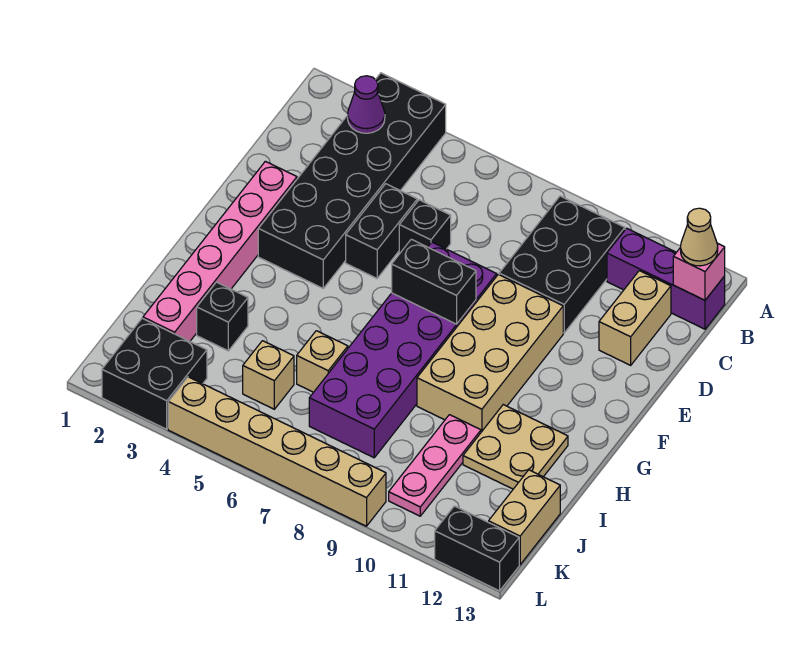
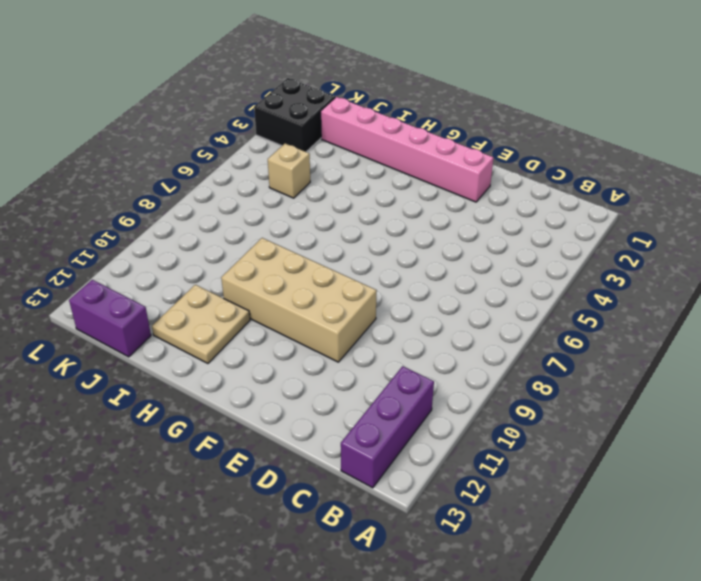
purple 1x2 brick [69,280,151,357] -> tan 1x2 brick [489,470,560,565]
none -> black 2x6 brick [258,73,446,288]
none -> black 2x3 brick [499,196,625,333]
none -> tan 1x2 brick [599,271,671,365]

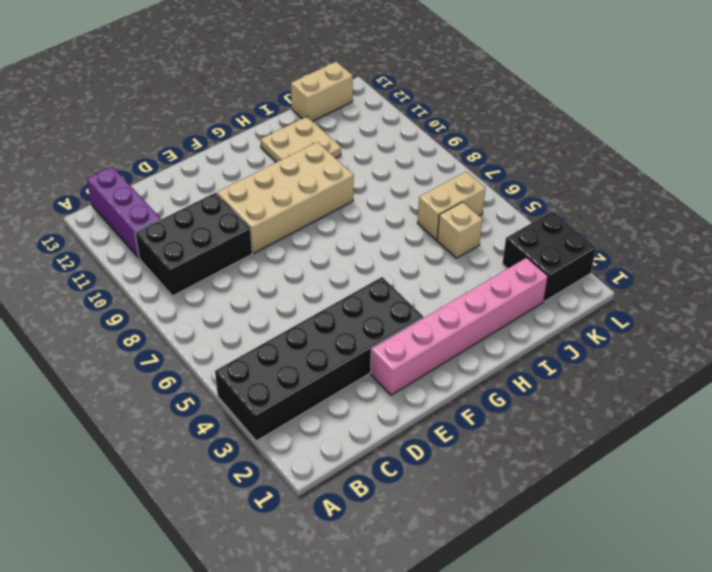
tan 1x2 brick [418,172,486,240] -> tan 1x2 brick moved to [599,271,671,365]
none -> black 1x2 brick [346,184,417,278]
none -> black 1x1 brick [399,200,451,253]
none -> purple 2x6 brick [309,242,497,458]

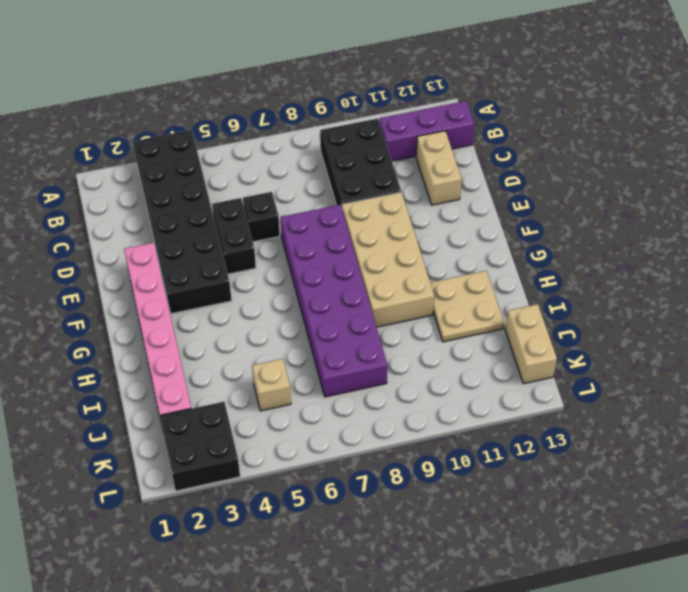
none -> black 1x1 brick [197,282,248,351]
none -> tan 1x1 brick [297,331,348,392]
none -> pink 1x3 plate [389,415,481,516]

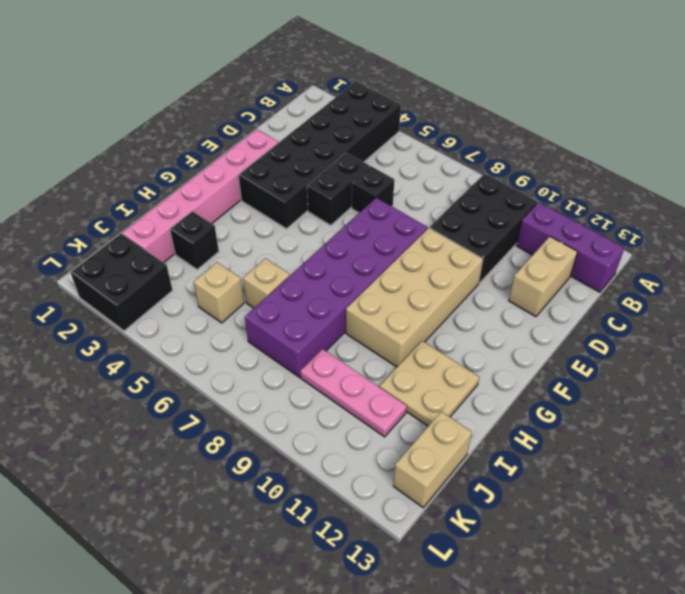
pink 1x3 plate [300,349,407,437] -> pink 1x3 plate turned to [389,415,481,516]
none -> tan 1x6 brick [168,377,386,526]
none -> black 1x2 brick [435,506,519,591]
none -> purple 1x1 cone [348,76,385,133]

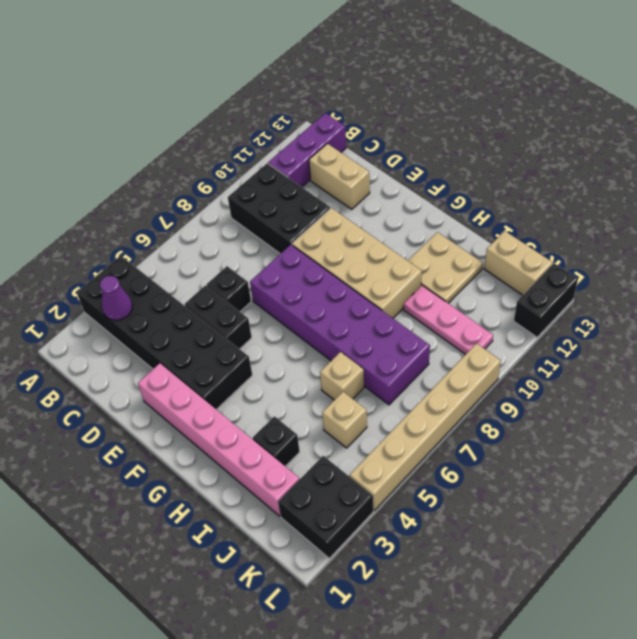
none -> pink 1x1 brick [673,243,725,300]
none -> black 1x2 brick [392,239,476,324]
none -> tan 1x1 cone [681,208,718,266]

